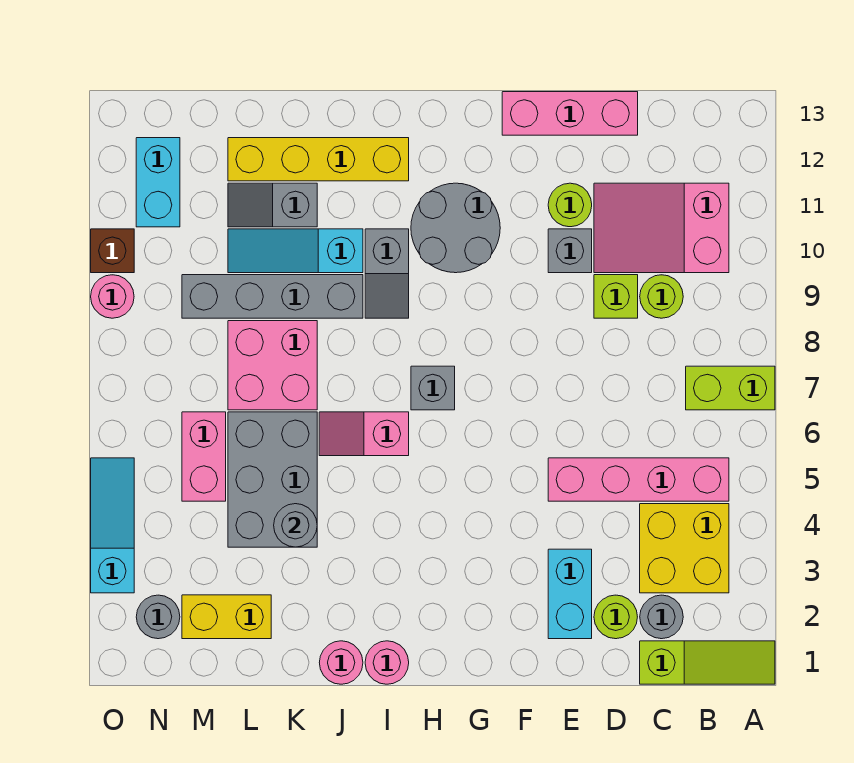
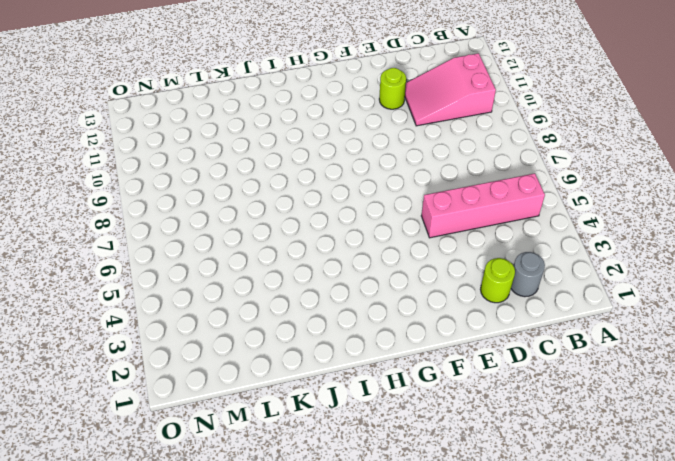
none -> lime 1x3 slope [640,641,775,684]
none -> lime 1x2 brick [686,366,775,410]
none -> yellow 2x2 brick [640,504,729,593]
none -> lime 1x1 round brick [640,275,683,318]

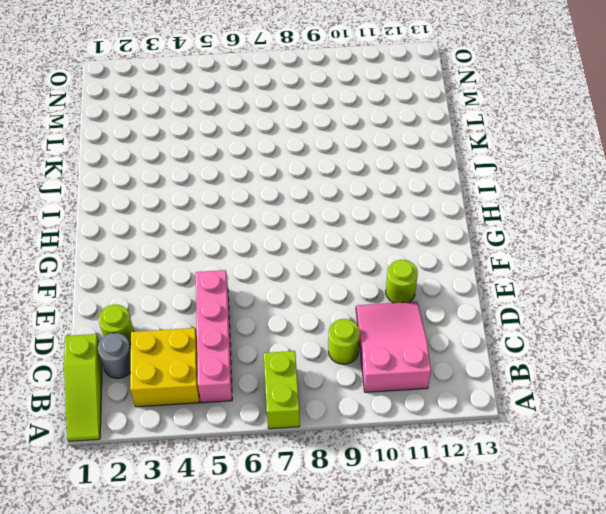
none -> lime 1x1 brick [594,275,638,318]
none -> pink 1x3 brick [502,92,638,135]
none -> cyan 1x2 brick [548,549,592,639]
none -> grey 1x1 brick [548,229,592,273]

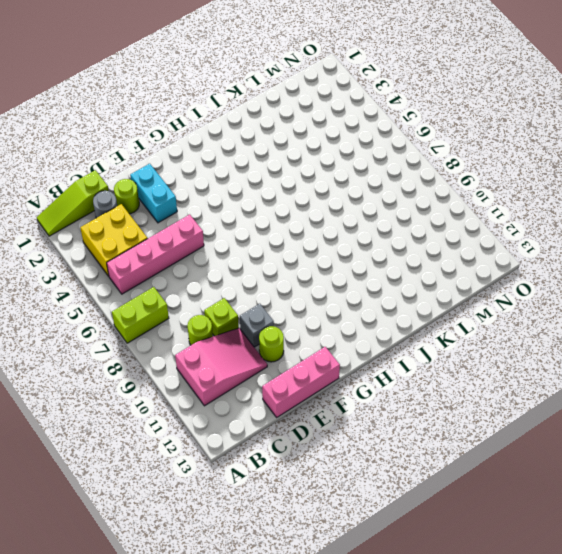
none -> grey 2x2 round brick [411,183,500,273]
none -> grey 1x1 brick [411,366,455,410]
none -> pink 1x1 round brick [365,641,409,684]
none -> pink 1x2 slope [319,412,409,456]

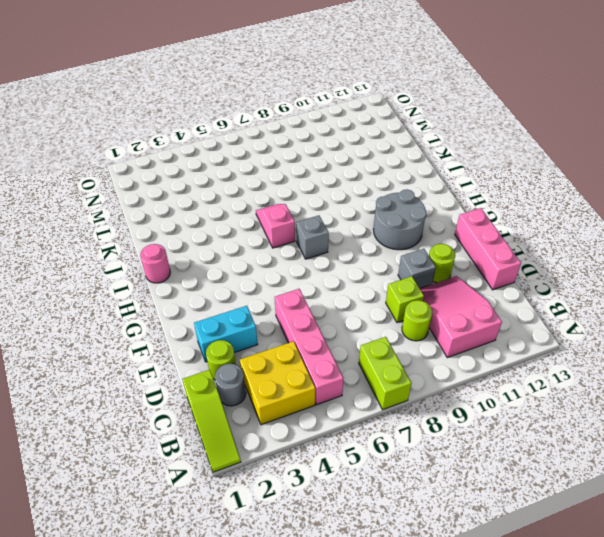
none -> grey 1x2 slope [365,229,409,318]
none -> yellow 1x4 brick [228,138,409,181]
none -> pink 1x1 round brick [319,641,363,684]
none -> grey 1x4 brick [182,275,363,318]

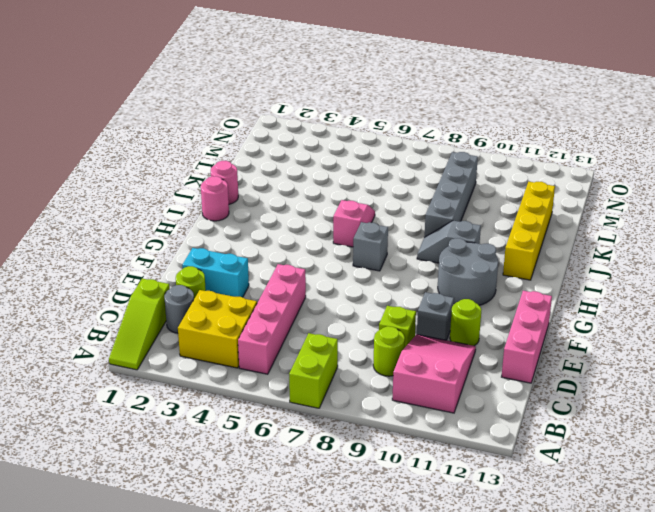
none -> cyan 1x3 slope [228,229,363,273]
none -> grey 2x3 brick [228,412,317,547]
none -> pink 2x2 brick [228,321,317,410]
none -> grey 1x2 slope [228,183,317,227]

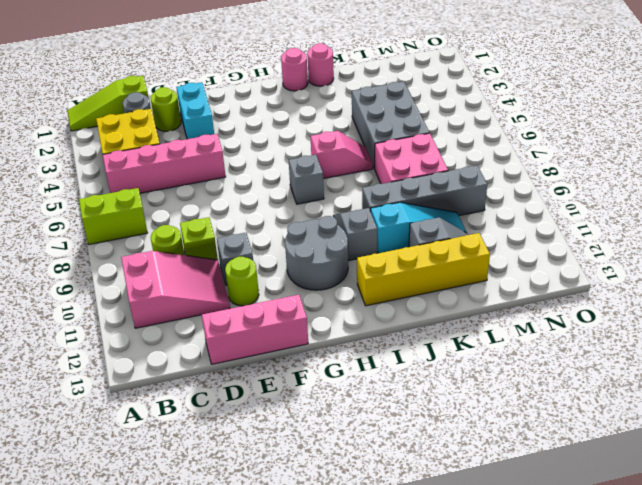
none -> yellow 1x2 brick [182,595,271,639]
none -> pink 1x2 brick [182,412,226,501]
none -> grey 1x1 round brick [136,595,180,639]
none -> cyan 1x2 brick [136,138,180,227]

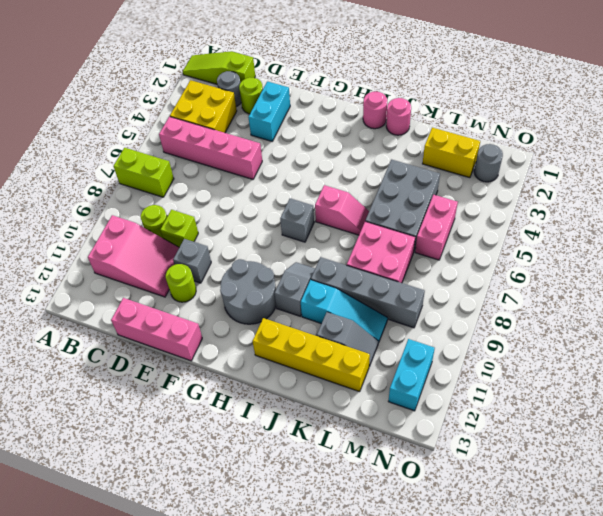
none -> cyan 1x3 slope [91,458,134,593]
none -> pink 1x1 round brick [91,275,134,318]
none -> brown 1x1 brick [91,229,134,273]
none -> grey 1x1 round brick [274,504,317,547]

